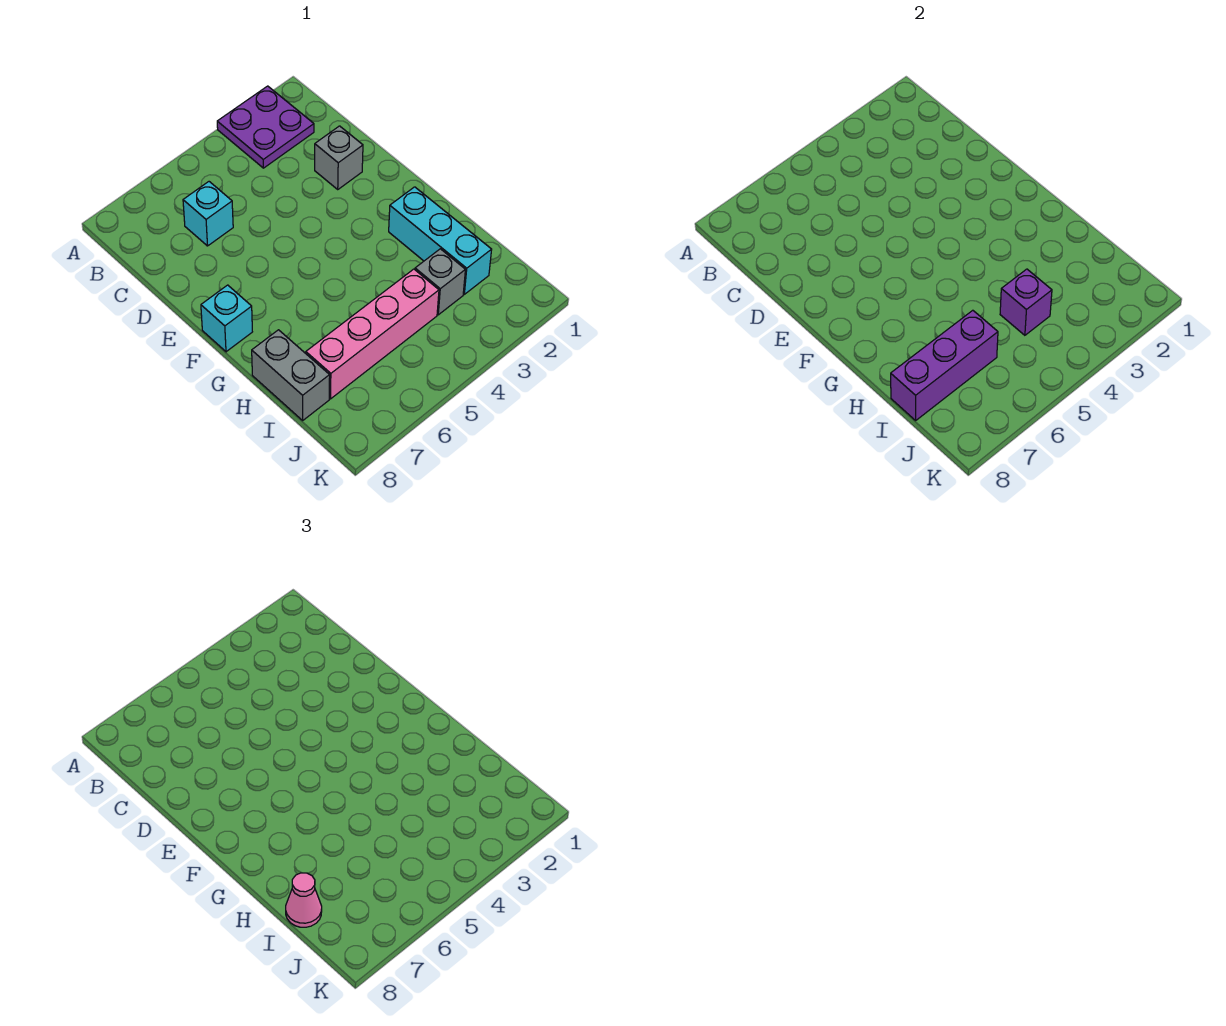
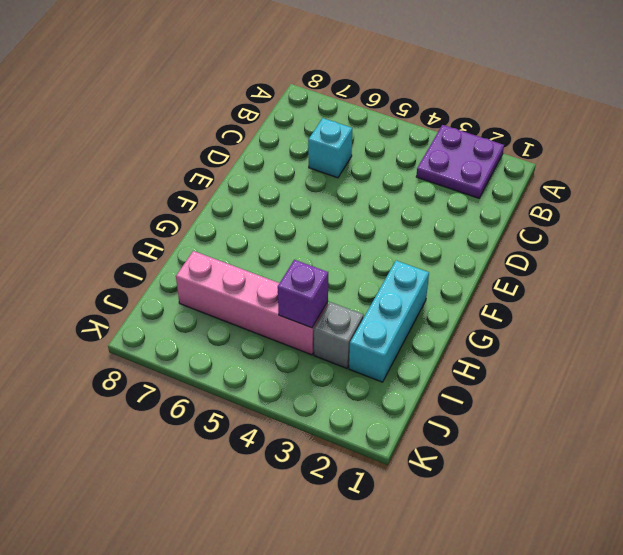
none -> grey 1x1 brick [315,126,363,189]
none -> cyan 1x1 brick [201,285,252,352]

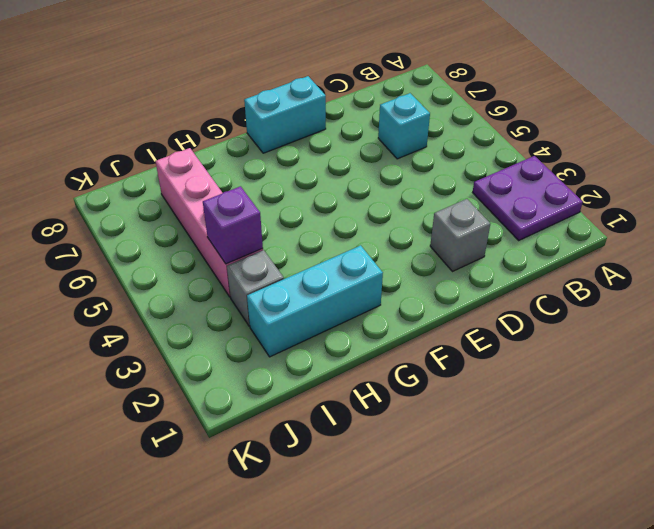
cyan 1x2 brick [244,76,326,153] -> cyan 1x1 brick [201,285,252,352]
none -> grey 1x2 brick [252,330,330,420]
none -> purple 1x3 brick [891,310,998,420]

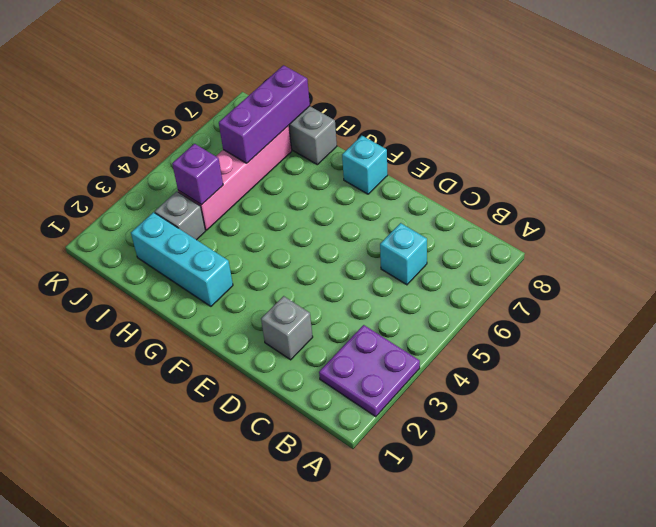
none -> pink 1x1 cone [286,873,322,927]

